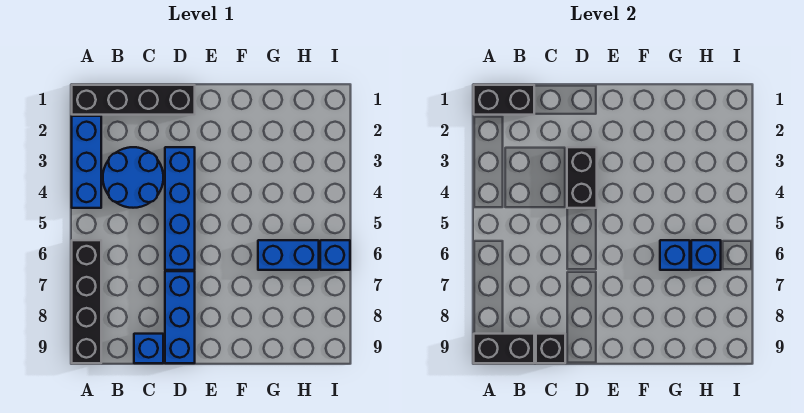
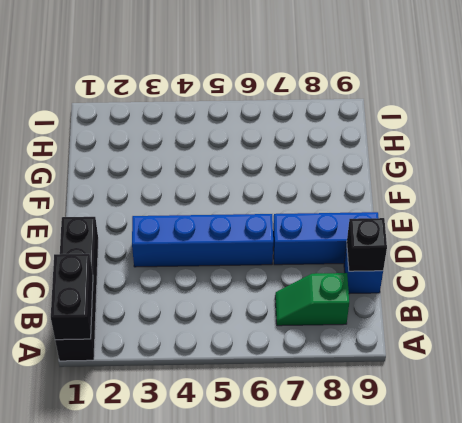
green 1x2 slope [275,273,349,326] -> none
none -> blue 1x3 brick [72,116,101,208]
none -> black 1x4 brick [72,240,101,363]
none -> blue 2x2 round brick [103,147,163,208]

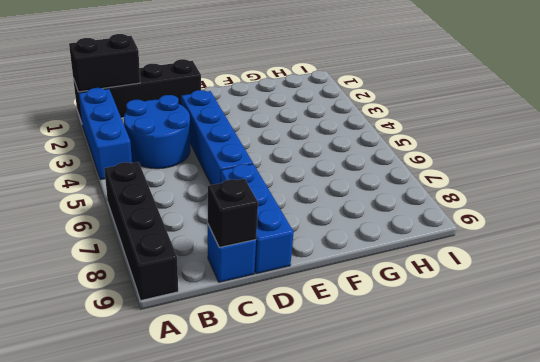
none -> blue 1x2 brick [258,240,319,270]
none -> blue 1x1 brick [320,240,350,270]
none -> black 1x2 brick [474,334,534,363]

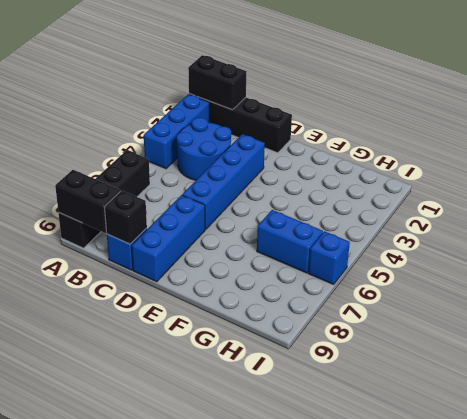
none -> black 1x2 brick [567,147,597,208]
none -> blue 1x1 brick [660,240,690,270]
none -> blue 1x1 brick [691,240,721,270]

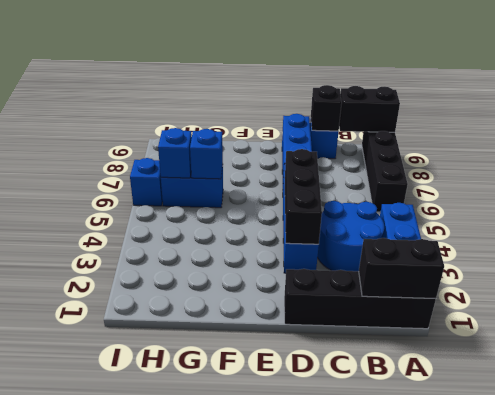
black 1x3 brick [285,149,322,244] -> black 1x2 brick [567,147,597,208]

